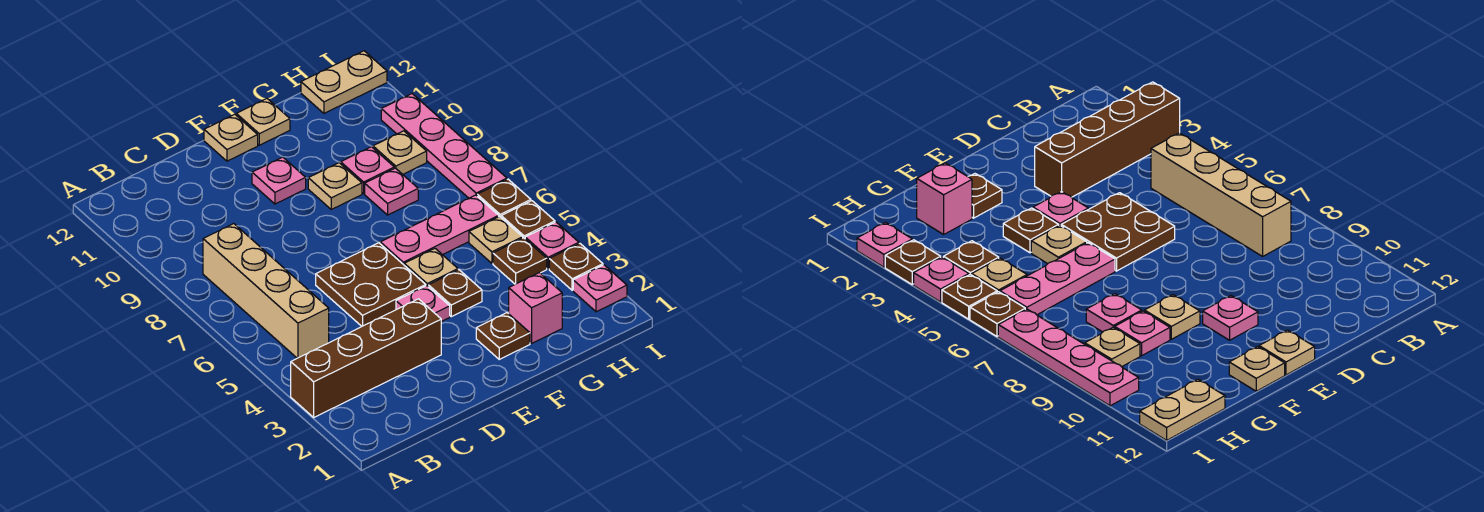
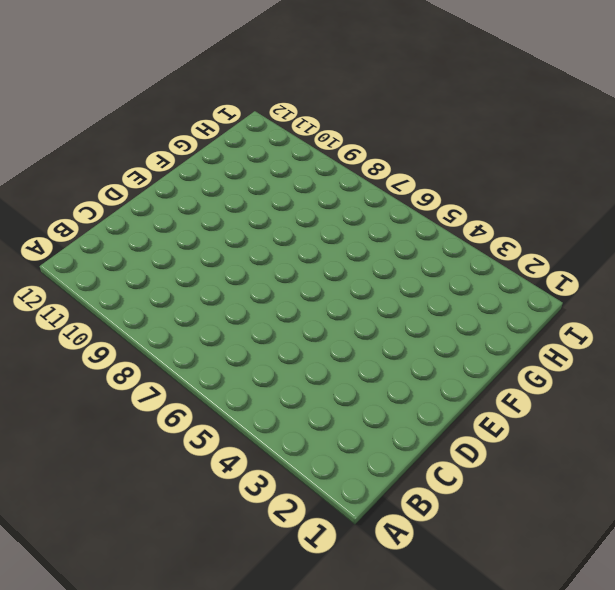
none -> brown 1x4 brick [291,299,441,417]
none -> tan 1x4 brick [203,224,329,358]
none -> brown 2x2 plate [316,243,426,326]

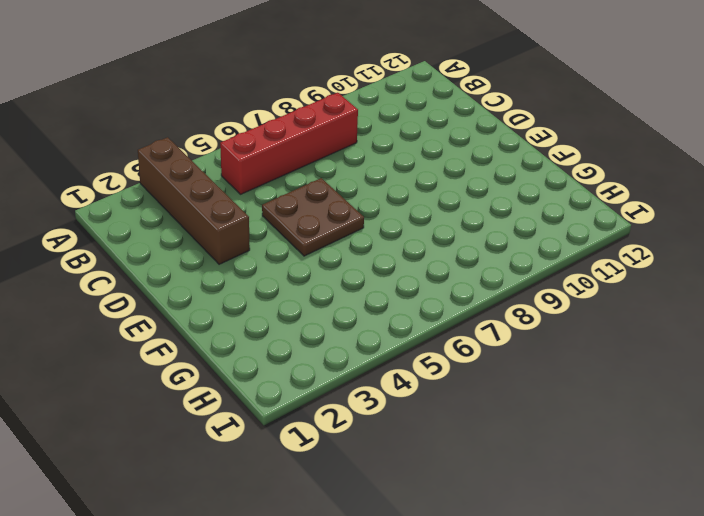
red 1x4 brick [220,93,358,194] -> tan 1x4 brick [203,224,329,358]
none -> pink 1x1 plate [396,286,450,322]
none -> pink 1x1 plate [252,157,306,204]
none -> tan 1x1 plate [204,114,258,161]

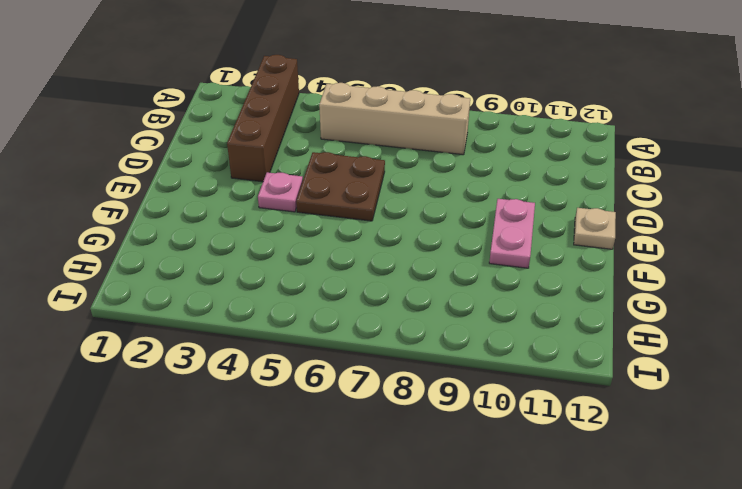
pink 1x2 plate [489,199,535,268] -> pink 1x1 plate [252,157,306,204]
none -> brown 1x1 plate [476,313,530,359]
none -> brown 1x1 plate [428,270,482,317]
none -> tan 1x1 plate [404,249,458,286]

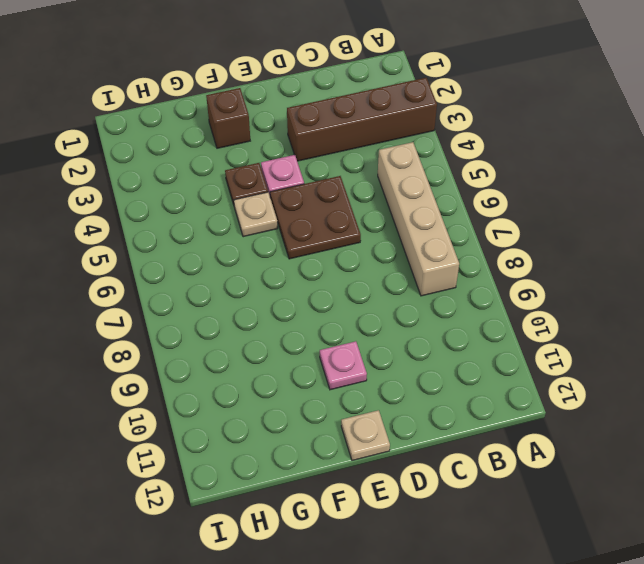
brown 1x1 brick [206,88,250,148] -> brown 1x1 plate [476,313,530,359]
none -> pink 1x3 plate [380,195,499,265]
none -> tan 1x1 plate [308,163,362,209]
none -> tan 1x1 plate [236,99,290,145]

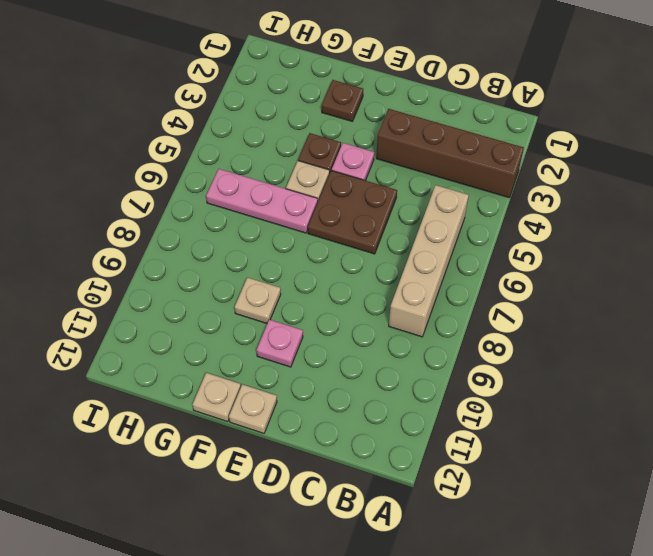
none -> pink 1x1 brick [509,273,562,343]
none -> pink 1x1 plate [365,168,418,215]
none -> pink 1x1 plate [341,147,394,194]

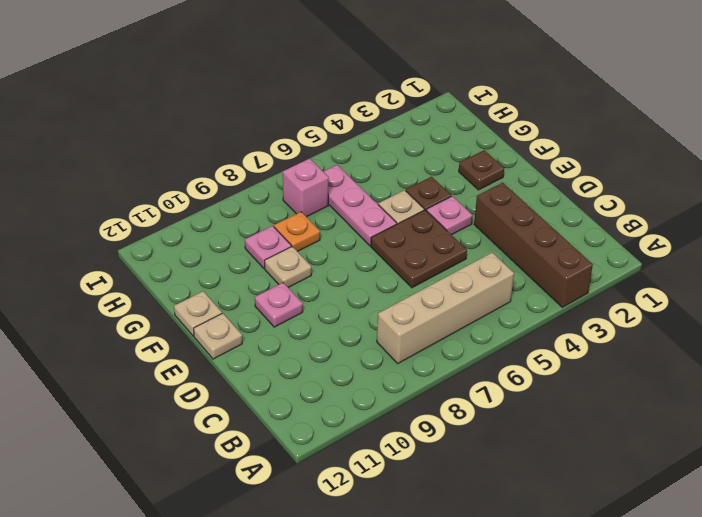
orange 1x1 plate [274,212,320,252] -> pink 1x1 plate [365,168,418,215]
pink 1x1 brick [283,158,329,217] -> pink 1x1 brick moved to [509,273,562,343]
none -> brown 1x1 plate [493,238,547,284]
none -> tan 1x1 plate [469,217,523,263]
none -> tan 1x1 plate [373,131,427,174]

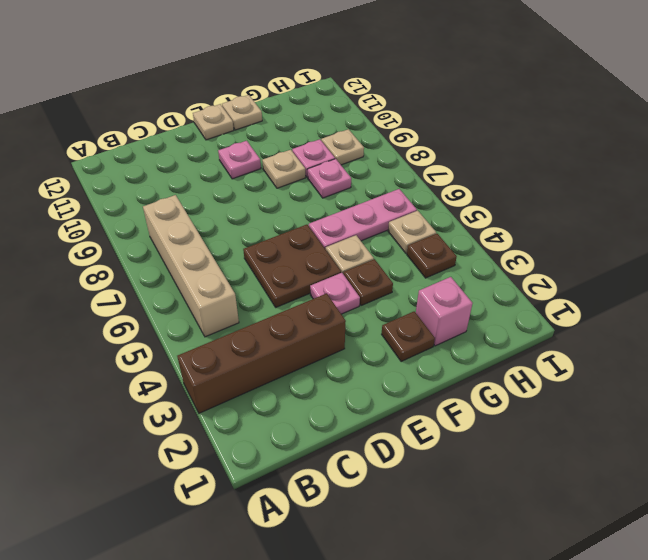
none -> tan 1x2 plate [301,51,387,113]
none -> pink 1x1 plate [573,265,627,312]
none -> brown 1x1 plate [549,244,603,290]

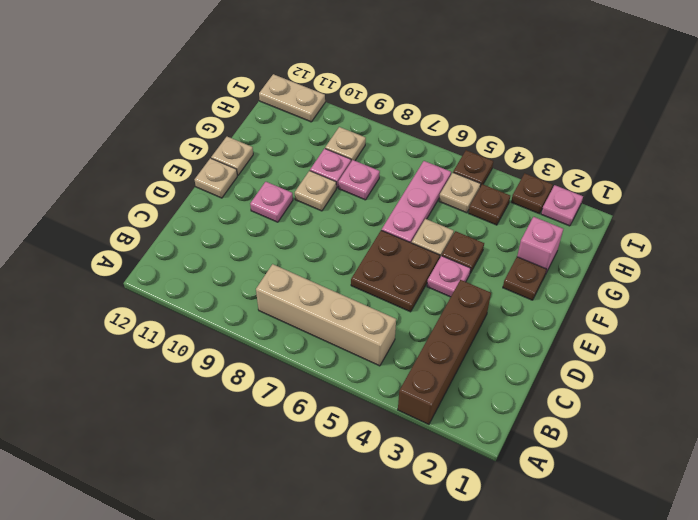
tan 1x2 plate [259,74,325,122] -> tan 1x2 plate turned to [301,51,387,113]
none -> pink 1x1 plate [525,222,579,269]
none -> brown 1x1 plate [477,179,531,217]
none -> pink 1x4 plate [381,94,507,198]

